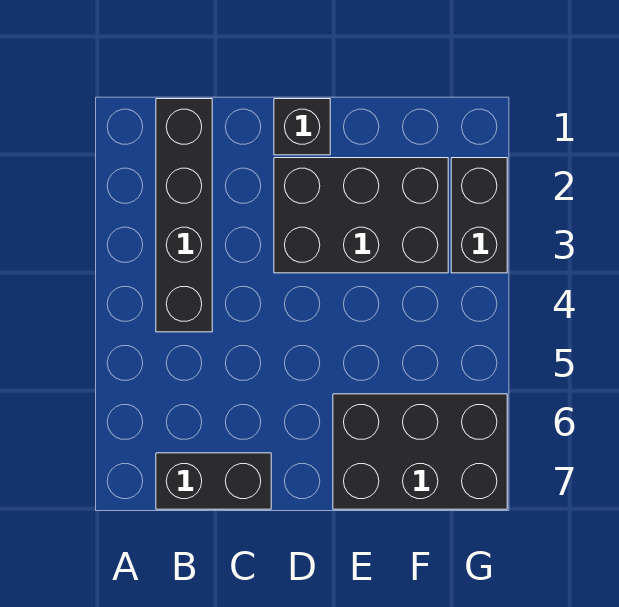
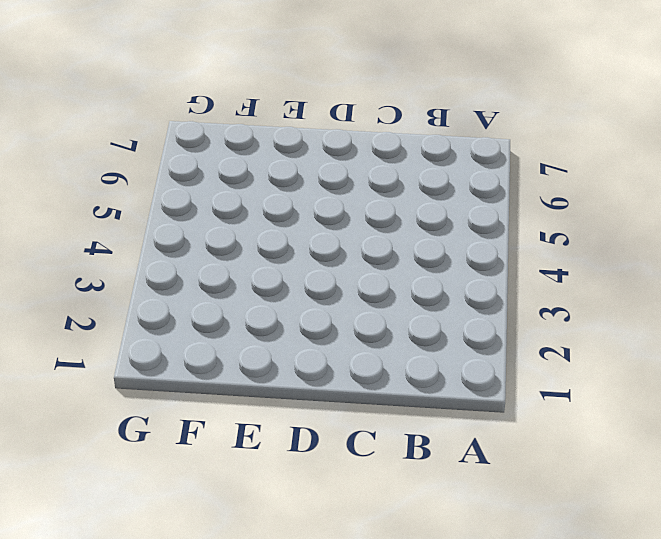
none -> black 1x4 brick [156,99,212,332]
none -> black 1x2 brick [156,453,271,509]

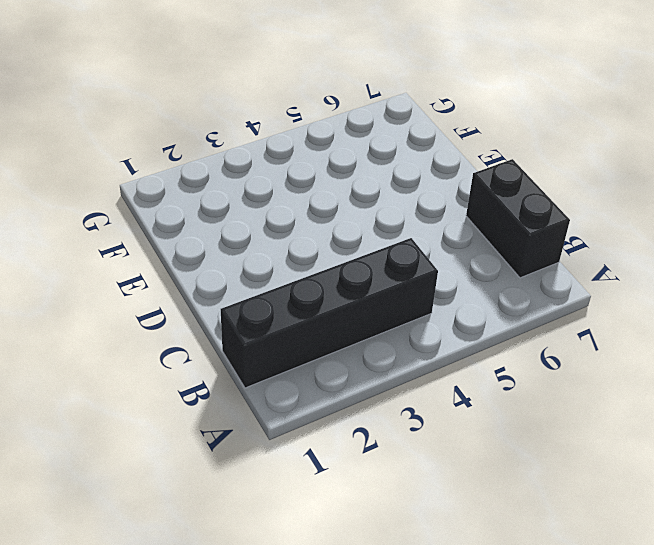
none -> black 1x1 brick [274,99,330,155]
none -> black 2x3 brick [274,158,448,273]

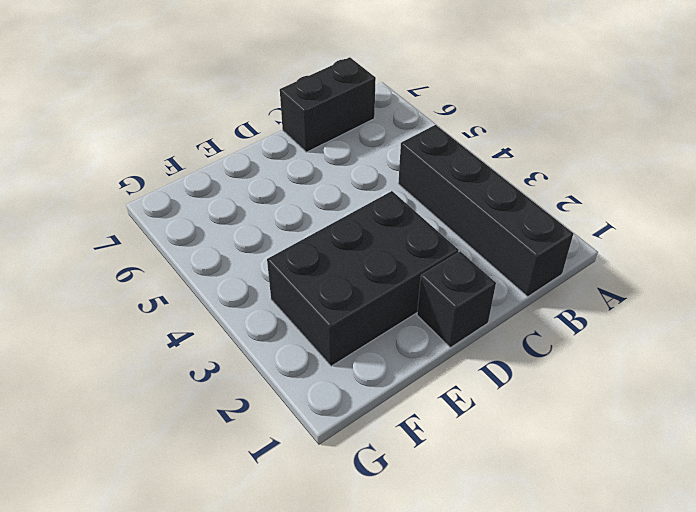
none -> black 2x3 brick [333,394,507,509]
none -> black 1x2 brick [451,158,507,273]

